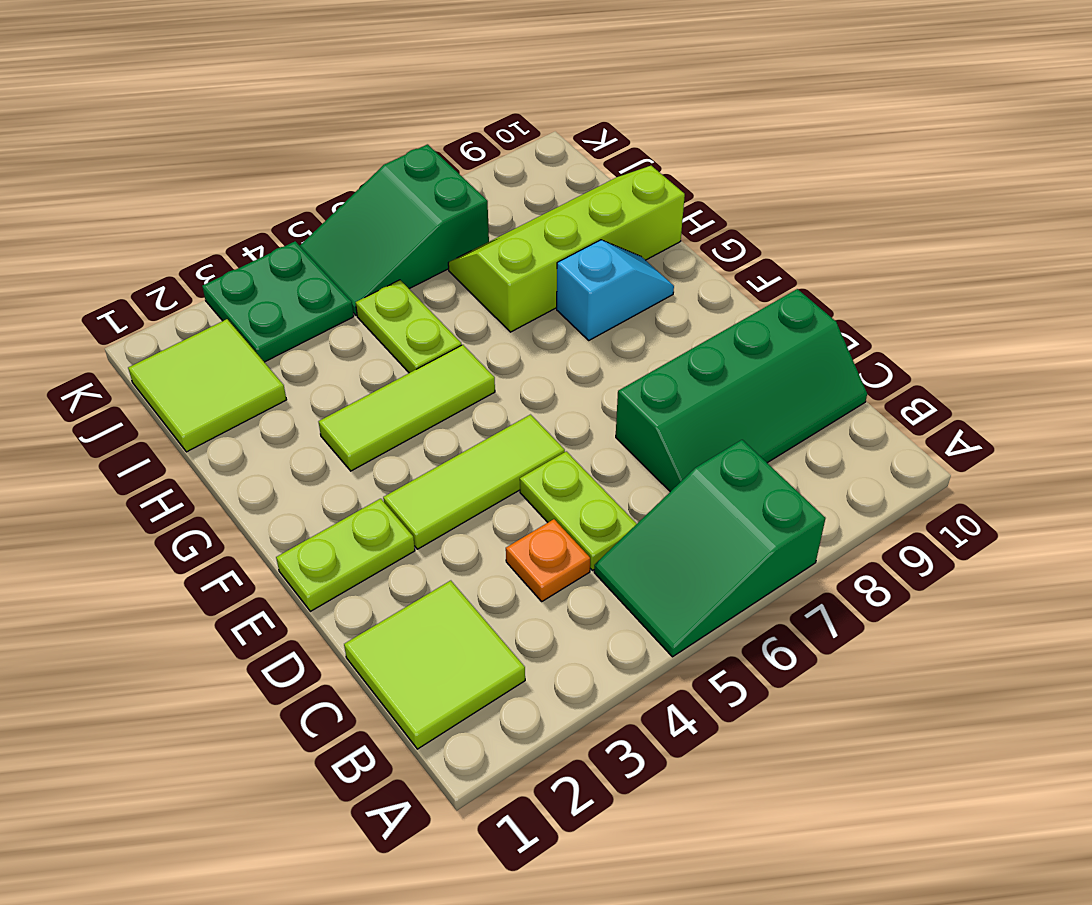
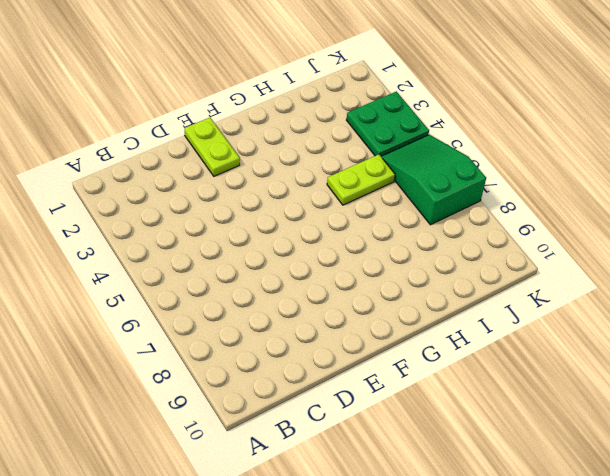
none -> green 2x3 slope [594,440,826,657]
none -> lime 2x2 tile [344,581,525,749]
none -> orange 1x1 plate [506,519,590,601]

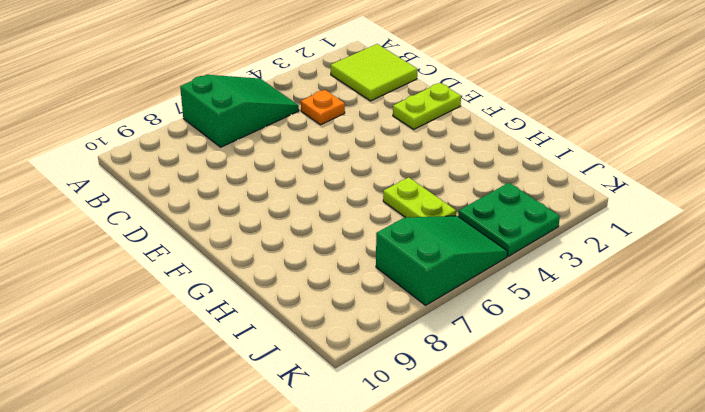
none -> lime 1x2 plate [520,451,637,570]
none -> green 2x4 slope [616,289,867,492]
none -> lime 1x3 tile [383,415,565,549]

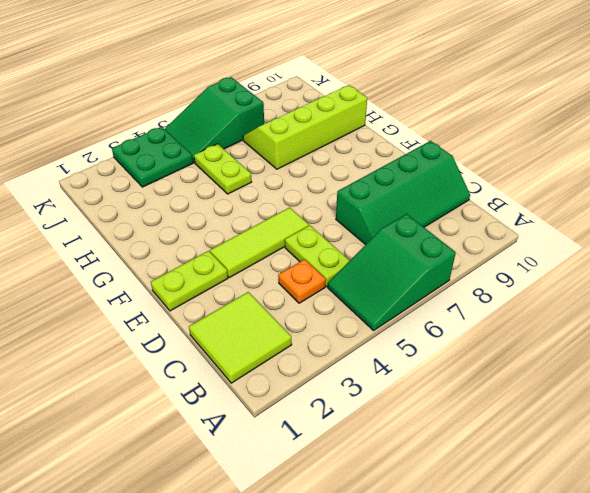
none -> lime 1x3 tile [319,345,495,471]
none -> cyan 1x2 slope [557,240,674,340]
none -> lime 2x2 tile [128,319,287,452]

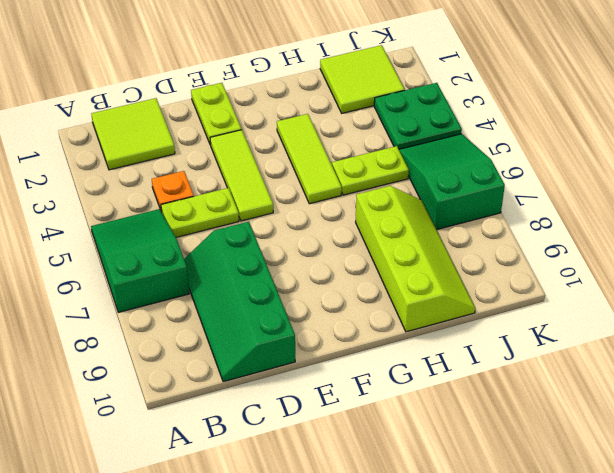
none -> cyan 1x2 slope [557,240,674,340]

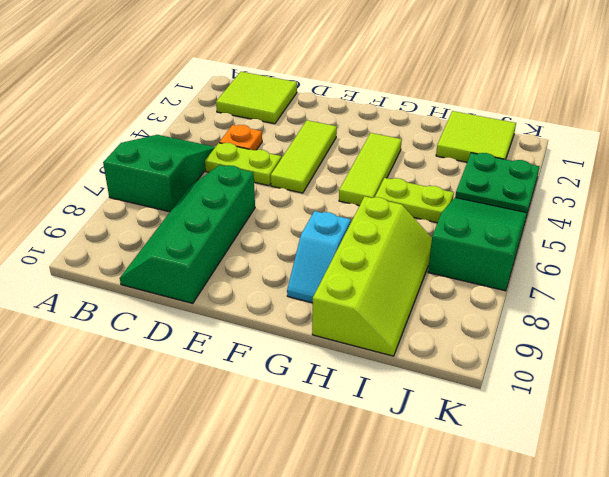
none -> lime 1x2 plate [276,499,415,611]

